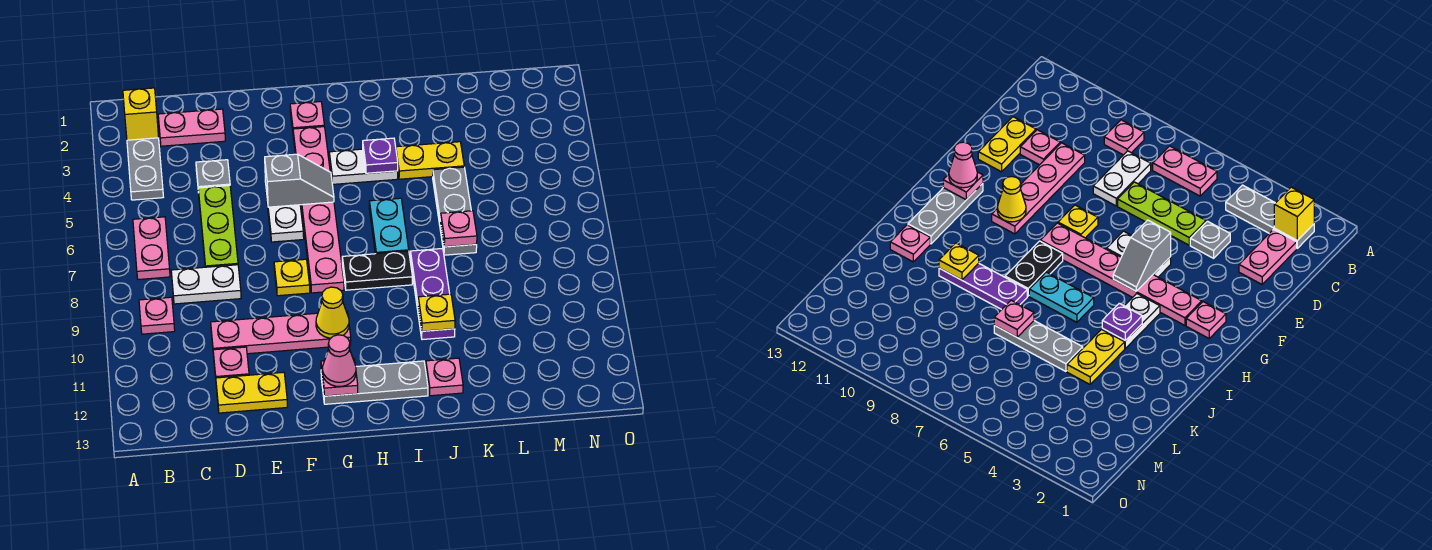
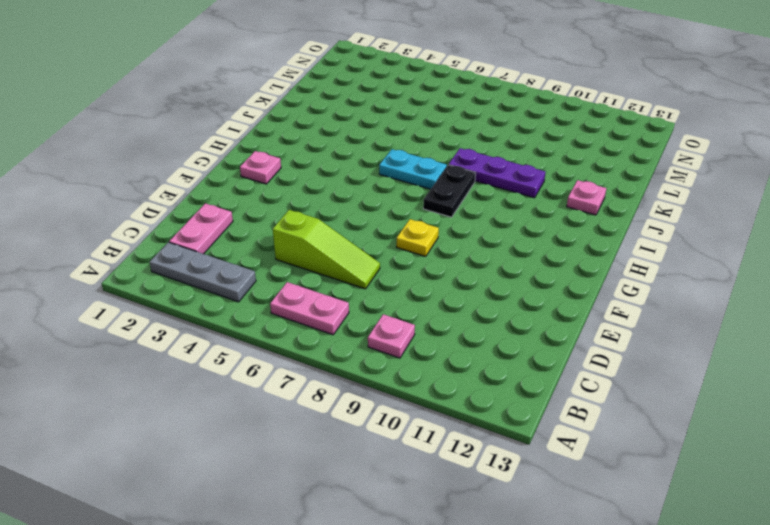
lime 1x3 slope [273,210,380,289] -> lime 1x3 plate [198,185,238,267]
none -> white 1x2 plate [171,265,241,304]
none -> grey 1x1 plate [196,160,230,193]
none -> pink 1x4 plate [211,311,351,354]
none -> pink 1x1 plate [213,347,249,378]

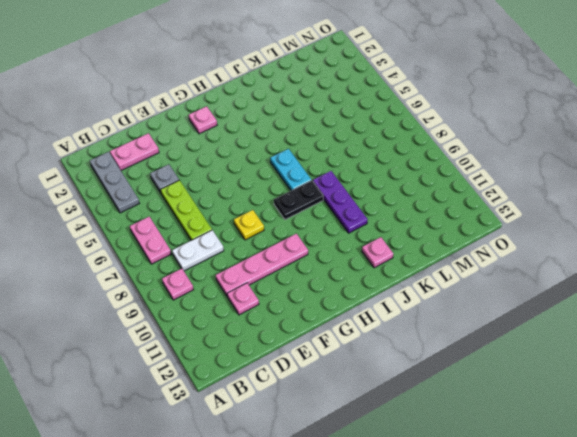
none -> yellow 1x2 plate [216,372,287,413]
none -> white 1x2 plate [266,192,304,242]
none -> pink 1x6 plate [293,127,344,293]
none -> grey 1x3 plate [321,361,428,404]

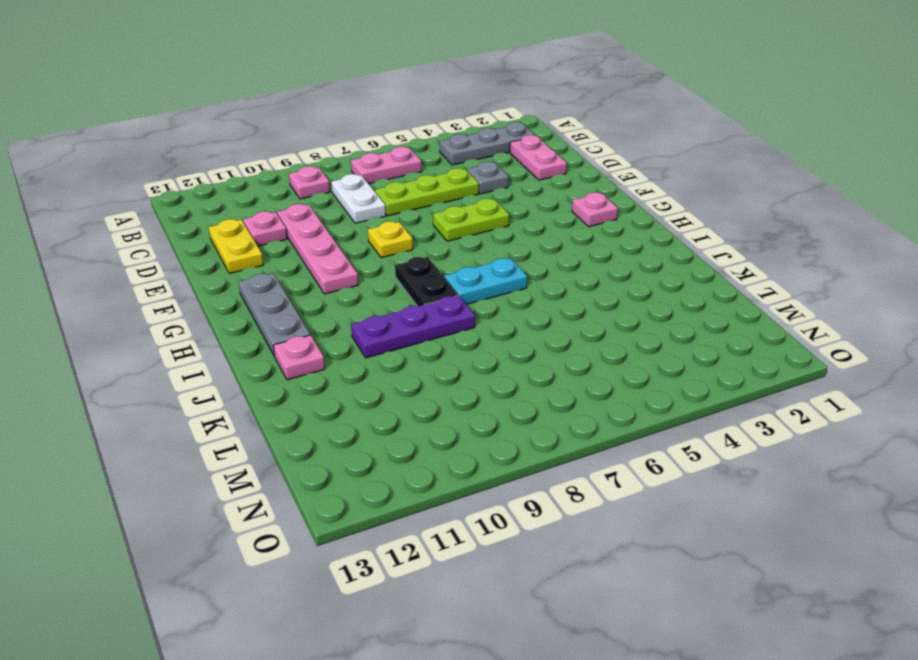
lime 1x2 plate [433,199,509,241] -> white 1x2 plate [266,192,304,242]
none -> pink 1x6 plate [293,127,344,293]
none -> white 1x2 plate [329,149,398,184]
none -> yellow 1x2 plate [396,142,464,179]
none -> grey 1x3 plate [433,167,477,255]

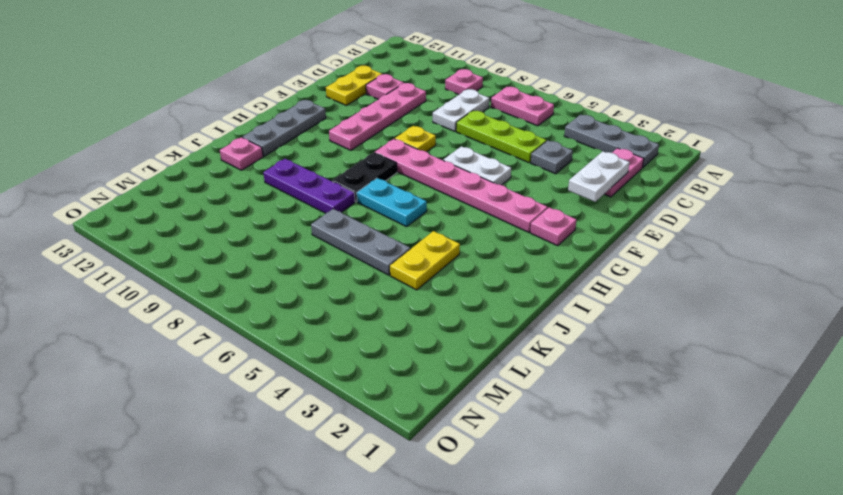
white 1x2 plate [568,151,630,202] -> white 1x2 plate moved to [329,149,398,184]
none -> yellow 1x1 brick [123,88,159,140]
none -> grey 1x2 slope [265,154,334,207]
none -> yellow 1x1 cone [316,287,349,338]
none -> pink 1x1 plate [321,358,358,396]

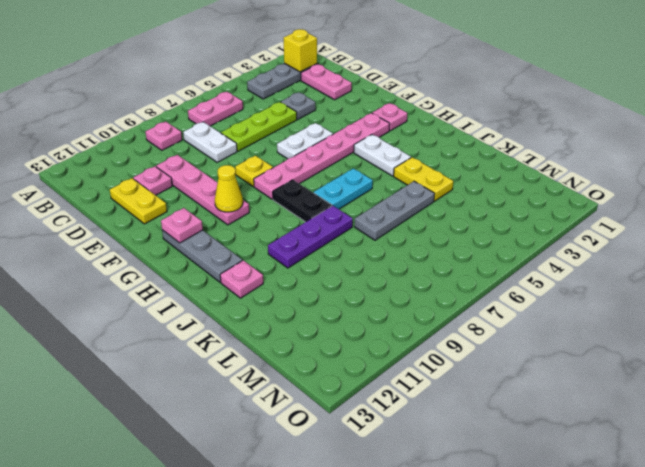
none -> grey 1x2 slope [265,154,334,207]
none -> purple 1x1 plate [363,138,398,173]
none -> yellow 1x1 plate [418,294,455,331]
none -> pink 1x1 plate [441,211,477,247]

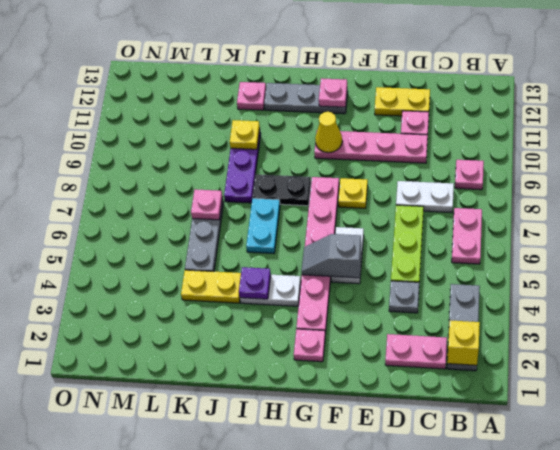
none -> pink 1x1 cone [323,335,356,387]

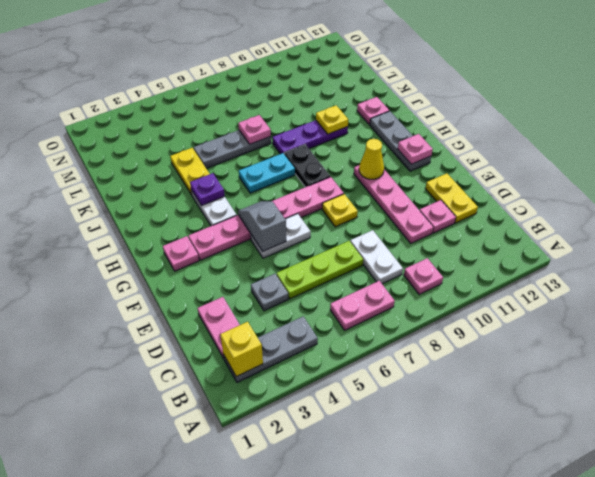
none -> pink 1x1 cone [323,335,356,387]

